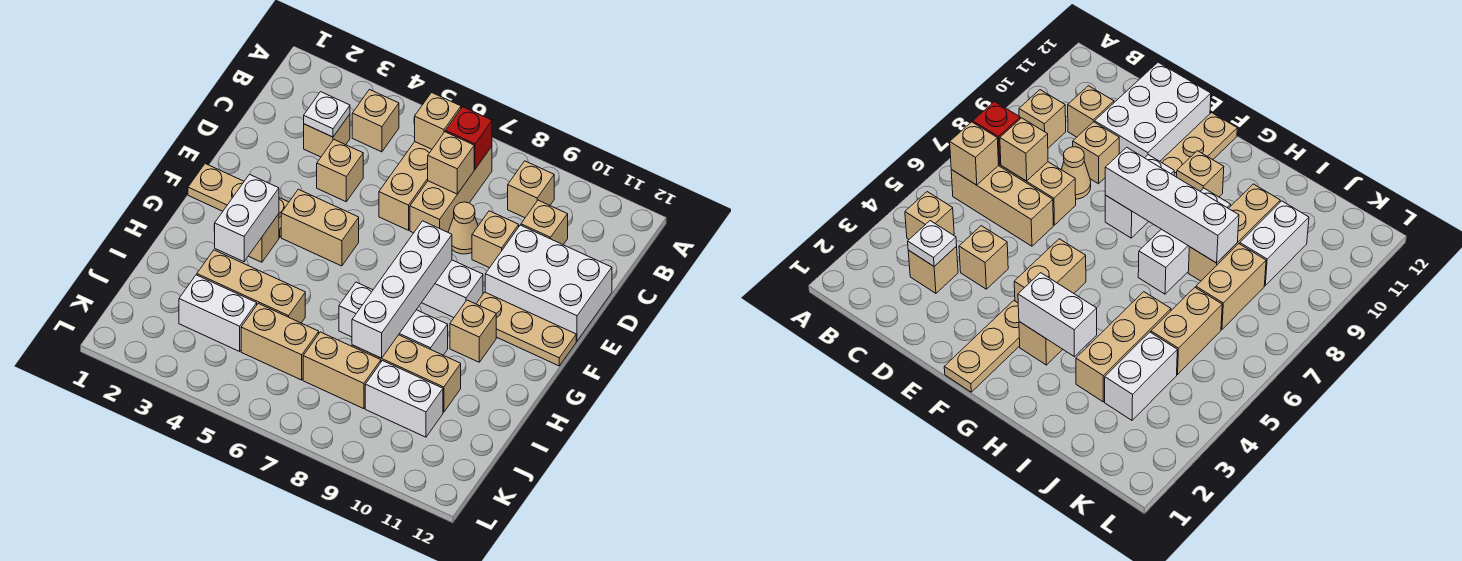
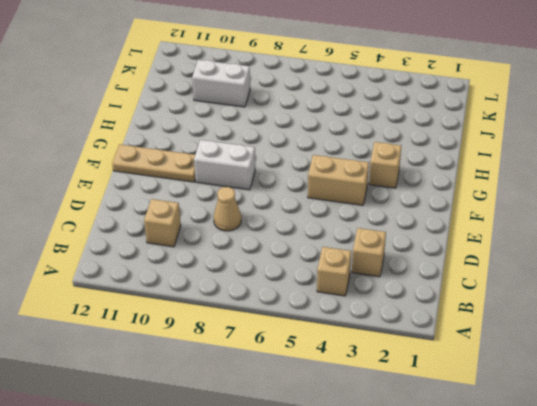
none -> tan 1x3 brick [379,142,432,230]
none -> tan 1x3 brick [410,147,492,233]
none -> tan 1x1 brick [508,161,554,218]

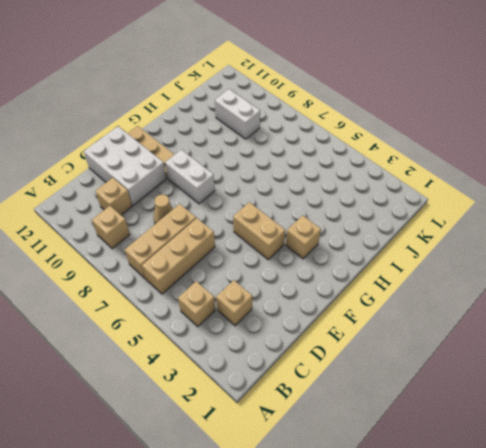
none -> tan 1x1 brick [317,140,363,202]
none -> tan 1x1 brick [472,211,519,268]
none -> tan 1x3 plate [188,164,289,237]

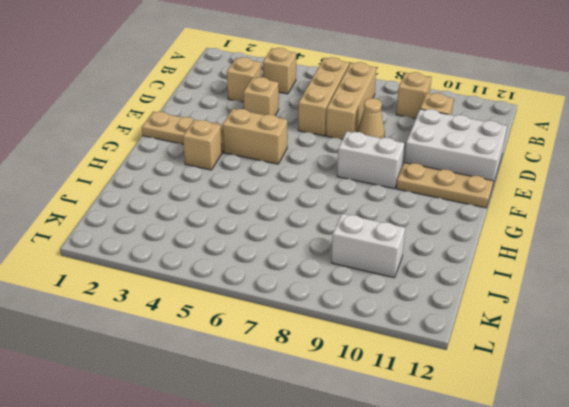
none -> tan 1x1 brick [472,211,519,268]
none -> tan 1x1 brick [450,300,496,362]
none -> white 1x3 brick [339,282,448,355]

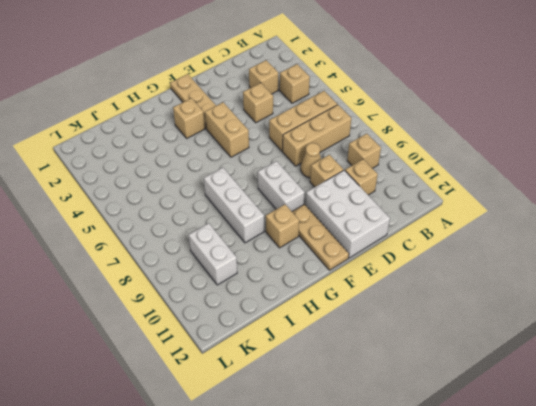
none -> tan 1x3 brick [197,250,305,323]
none -> tan 1x3 brick [352,335,461,412]
none -> white 1x2 brick [179,275,257,351]

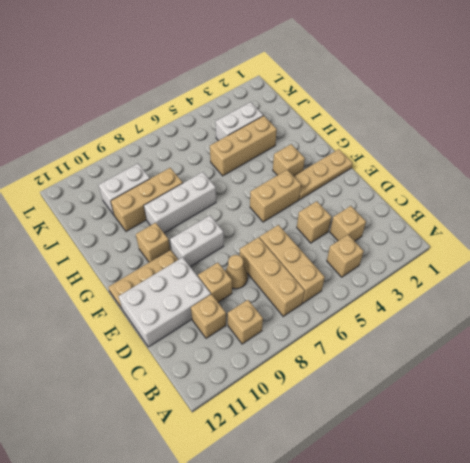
none -> tan 1x2 brick [241,303,319,380]
none -> tan 1x2 brick [303,332,381,409]
none -> tan 1x1 brick [415,93,461,149]

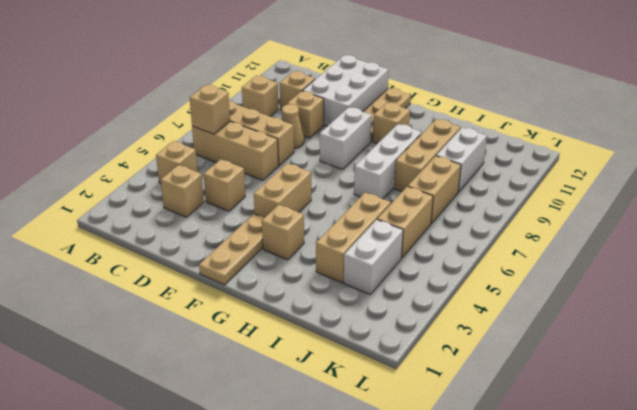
none -> red 1x1 brick [446,107,492,169]
none -> white 1x1 plate [304,92,350,137]
none -> tan 1x1 brick [428,132,474,194]

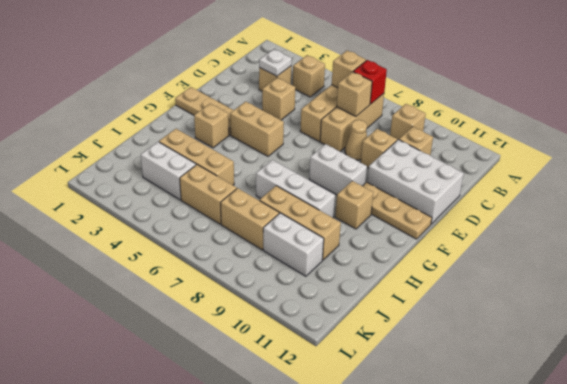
none -> white 1x4 brick [352,221,452,358]
none -> white 1x2 brick [215,174,279,262]

